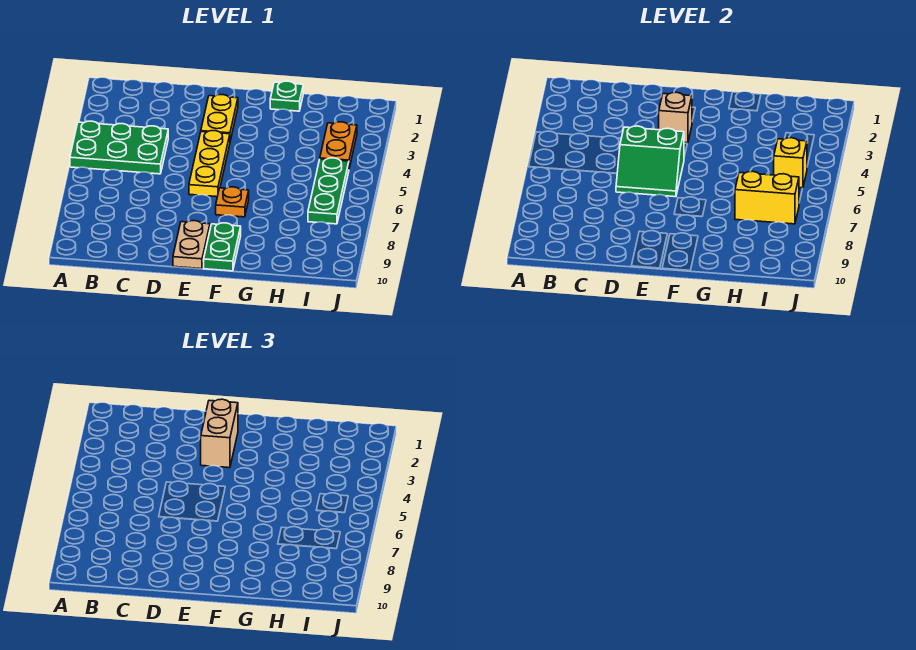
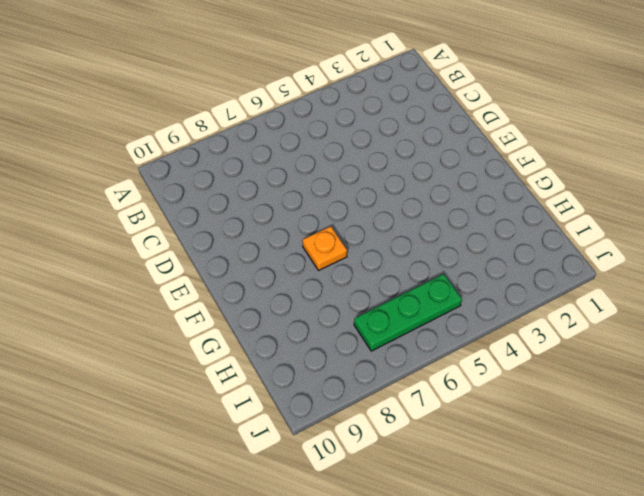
none -> green 2x3 plate [70,121,168,174]
none -> yellow 1x2 plate [201,95,238,141]
none -> yellow 1x3 plate [189,131,230,197]

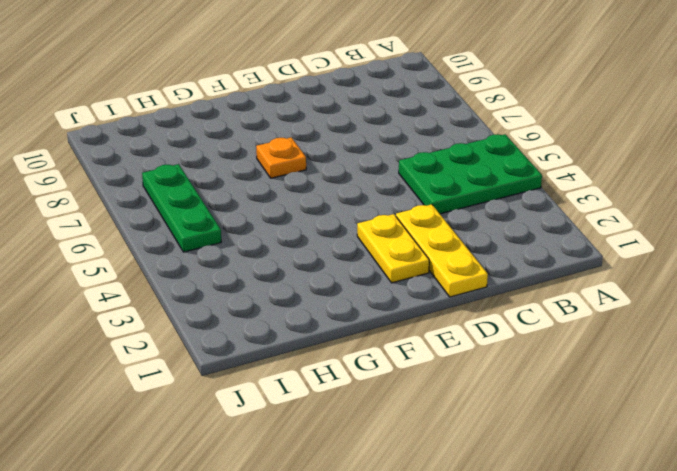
yellow 1x3 plate [396,204,488,297] -> yellow 1x3 plate moved to [189,131,230,197]
none -> tan 1x2 plate [173,221,210,269]
none -> green 1x2 plate [204,223,241,271]
none -> green 1x1 plate [270,81,303,111]

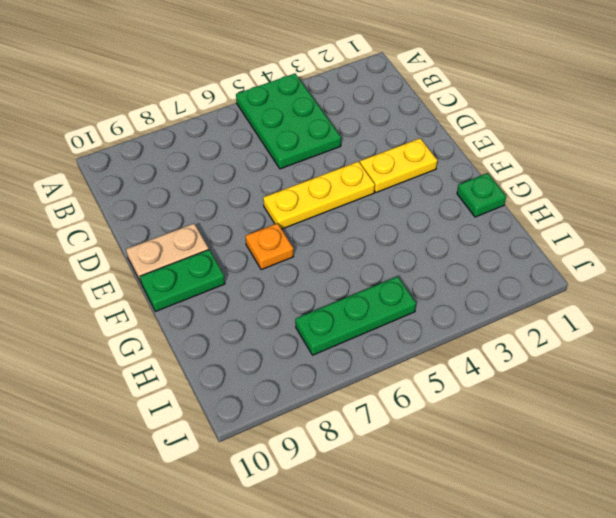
none -> orange 1x2 plate [320,122,357,168]
none -> green 2x2 slope [616,126,684,197]
none -> tan 1x1 brick [659,92,692,143]

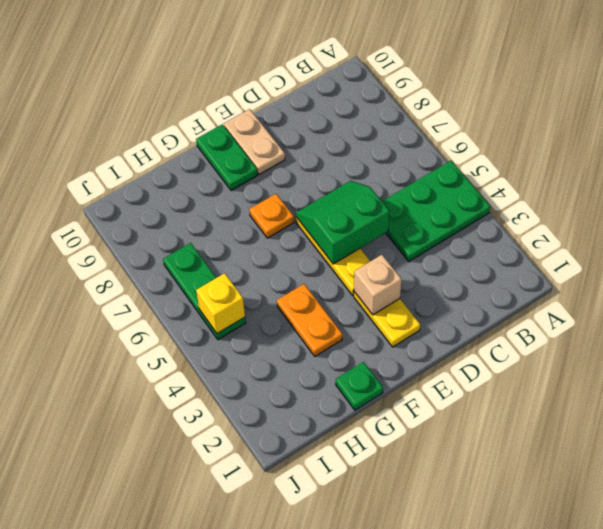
orange 1x2 plate [277,284,342,356] -> orange 1x2 plate moved to [320,122,357,168]
none -> yellow 1x2 brick [735,171,799,224]
none -> tan 1x2 brick [201,399,238,468]

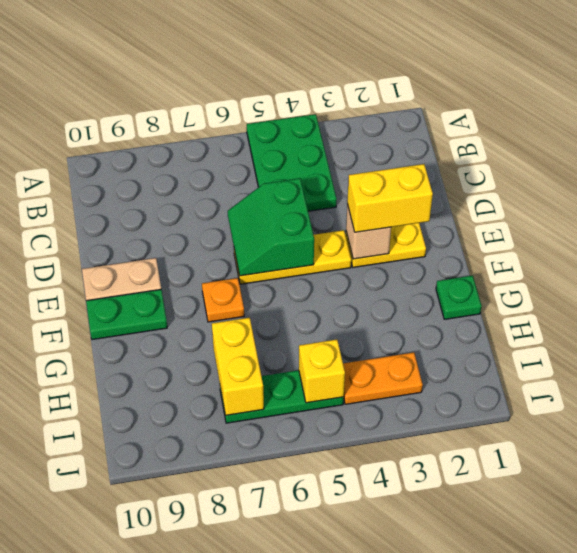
yellow 1x2 brick [347,164,433,232] -> tan 1x2 brick [201,399,238,468]

